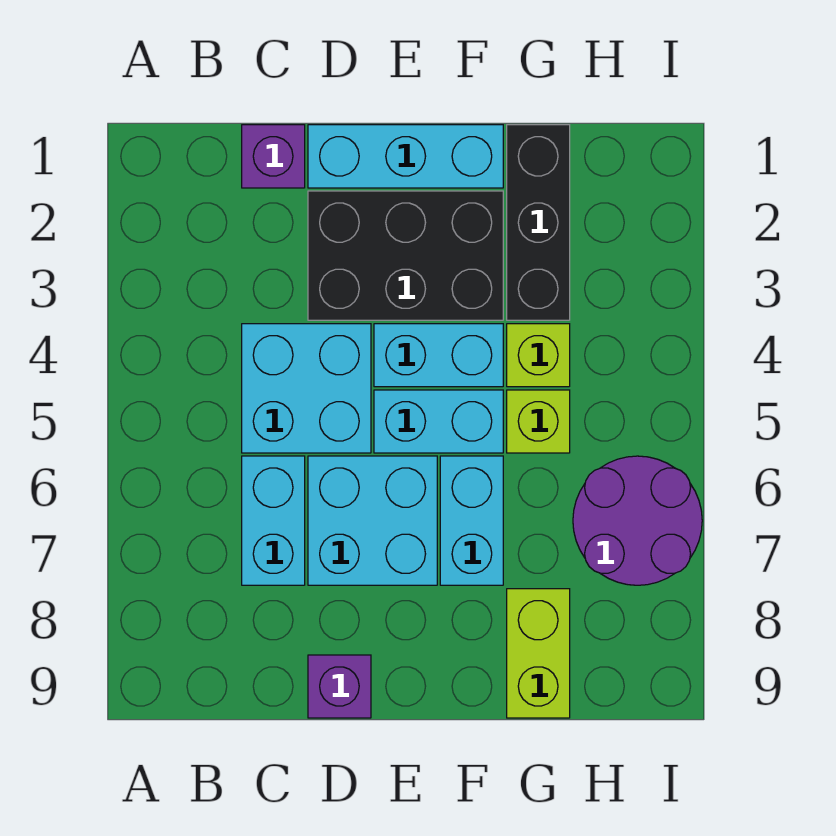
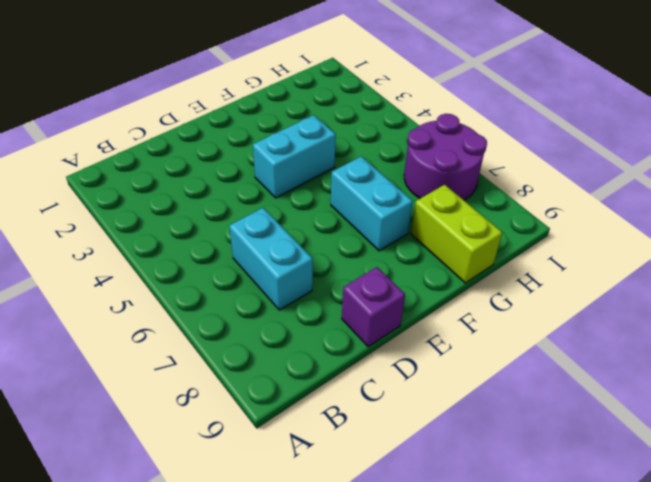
none -> purple 1x1 brick [242,125,305,188]
none -> cyan 2x2 brick [242,324,371,453]
none -> cyan 1x3 brick [308,125,503,188]

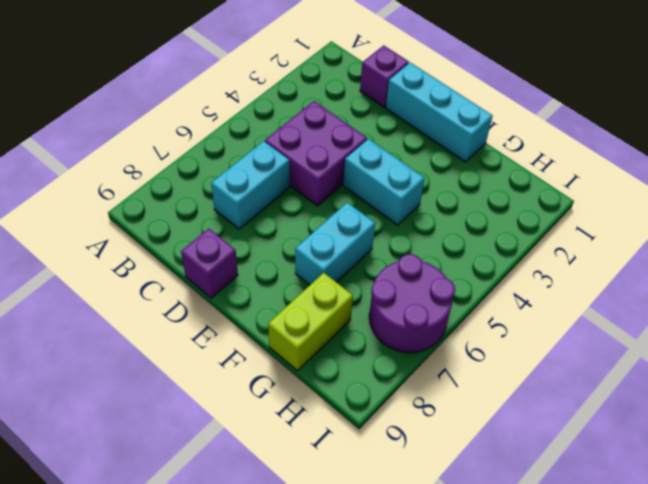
purple 2x2 brick [265,101,367,206] -> cyan 2x2 brick [242,324,371,453]
none -> black 2x3 brick [308,191,503,320]
none -> cyan 2x2 brick [308,456,437,585]
none -> cyan 1x2 brick [374,390,503,453]

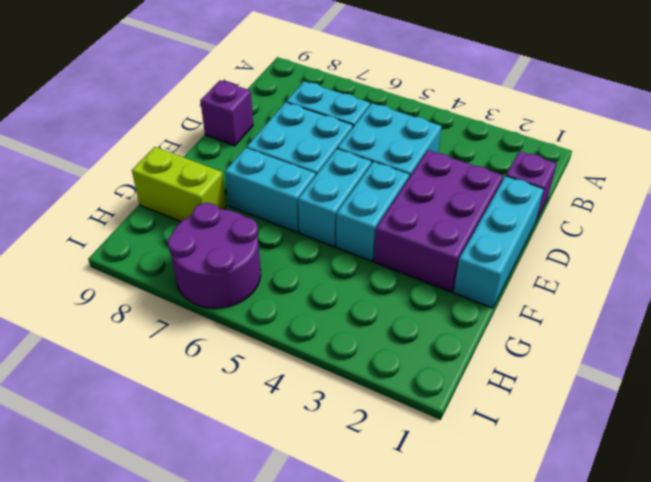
purple 2x3 brick [374,150,503,292] -> black 2x3 brick [308,191,503,320]
none -> black 1x3 brick [507,125,570,320]
none -> lime 1x1 brick [507,324,570,387]
none -> lime 1x1 brick [507,390,570,453]

